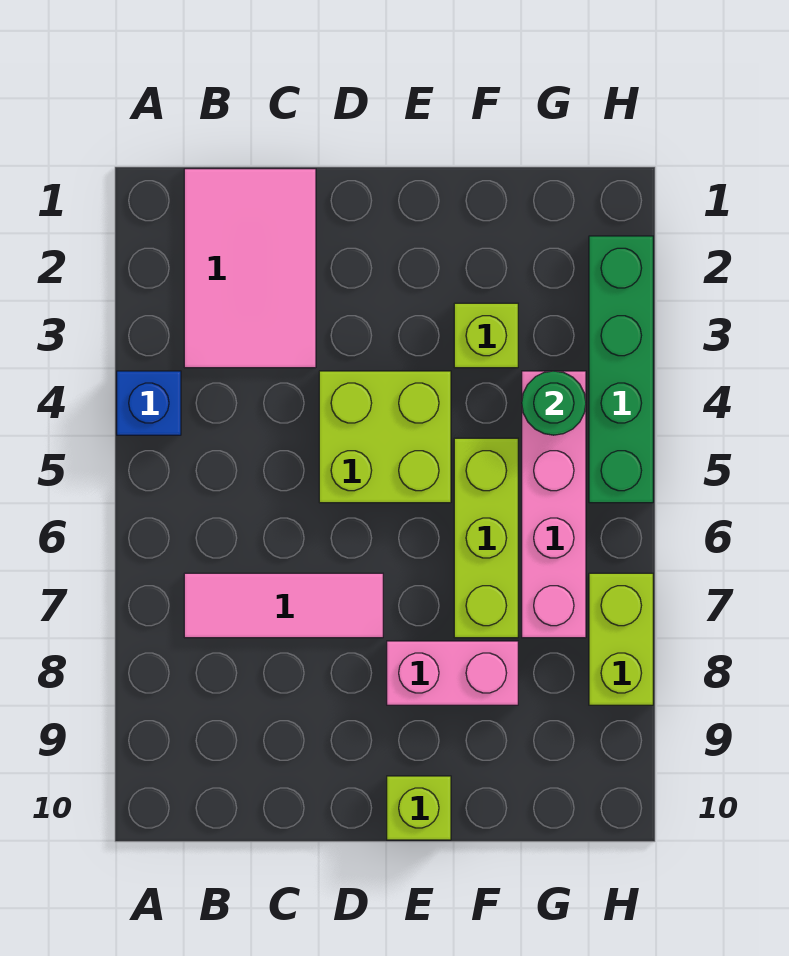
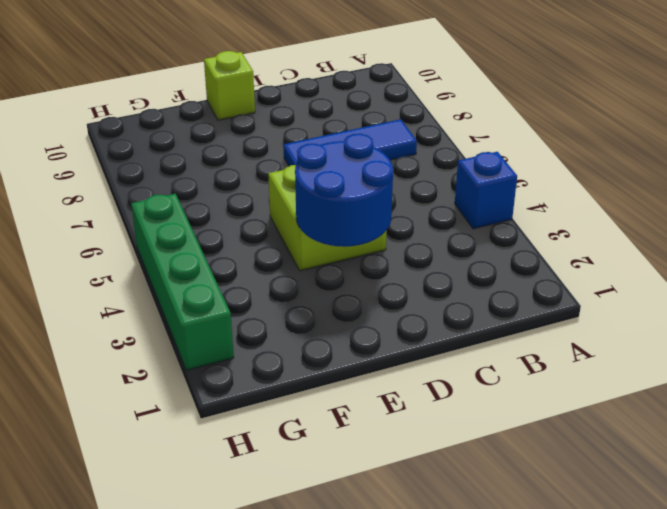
blue 1x3 tile [284,119,417,166] -> pink 1x3 tile [184,573,383,638]
blue 2x2 round brick [295,134,393,247] -> none
none -> pink 2x3 tile [184,169,316,368]
none -> pink 1x2 brick [387,641,518,705]
none -> lime 1x1 brick [454,303,518,368]

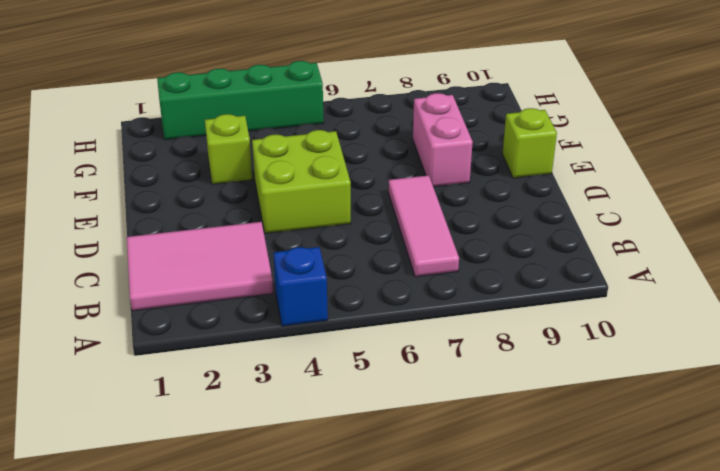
none -> lime 1x3 brick [454,438,518,638]
none -> pink 1x4 brick [522,371,586,638]
none -> lime 1x2 brick [589,573,653,705]

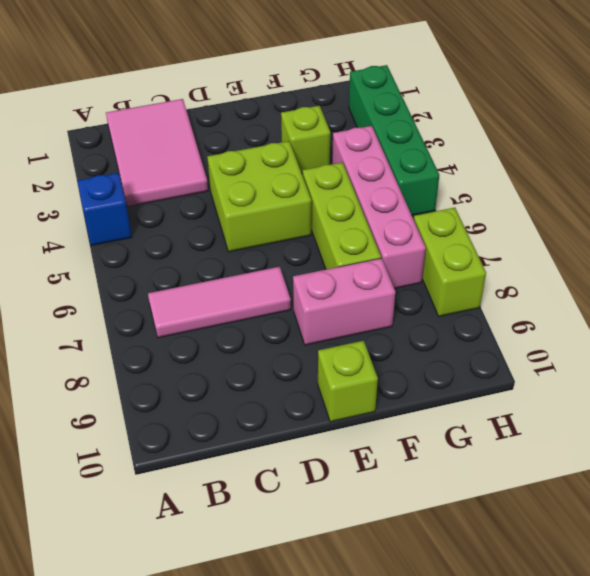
none -> green 1x1 round brick [522,371,586,435]

